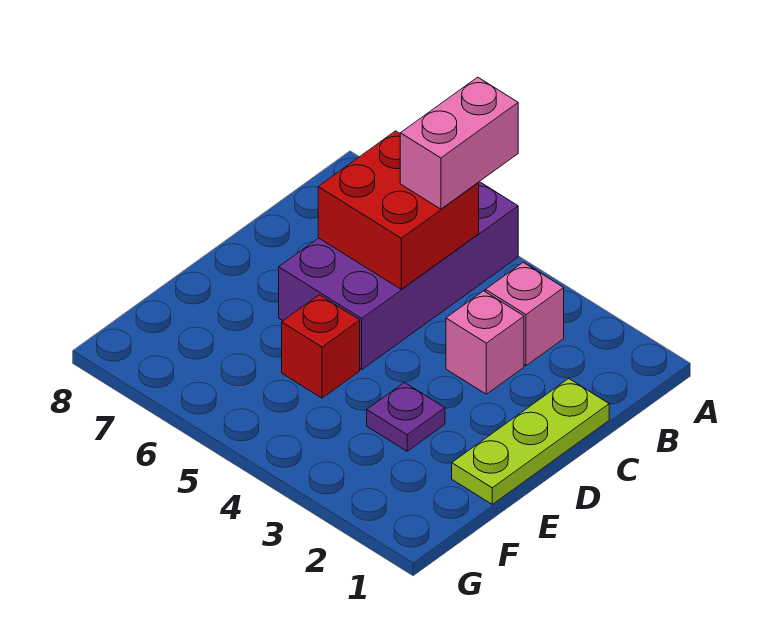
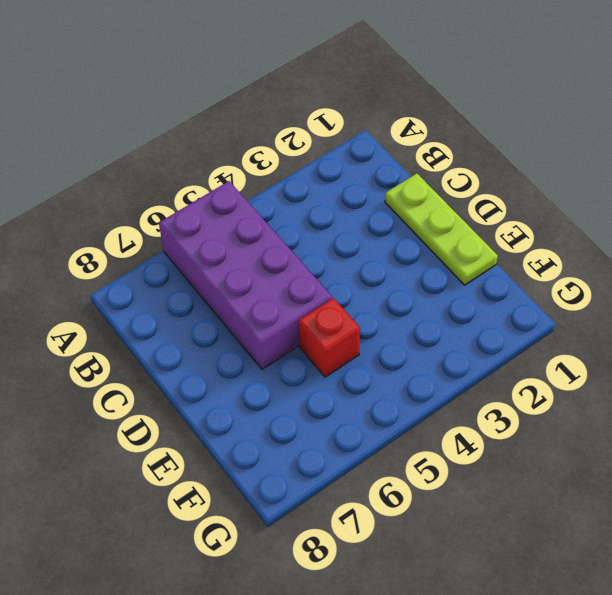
none -> pink 1x1 brick [485,262,564,366]
none -> pink 1x1 brick [446,291,524,394]

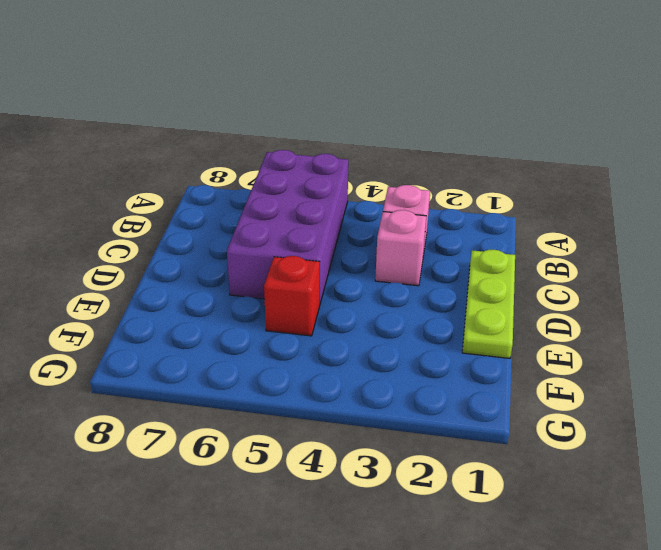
none -> purple 1x1 plate [367,383,445,451]
none -> red 2x2 brick [318,131,479,289]

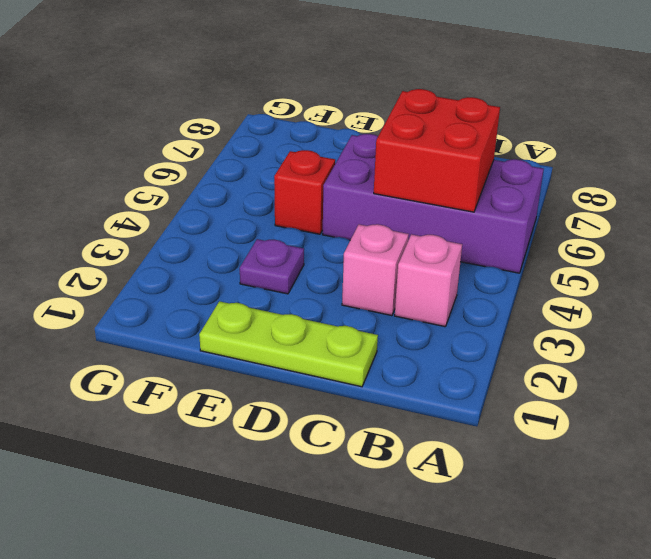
none -> pink 1x2 brick [400,77,518,209]

